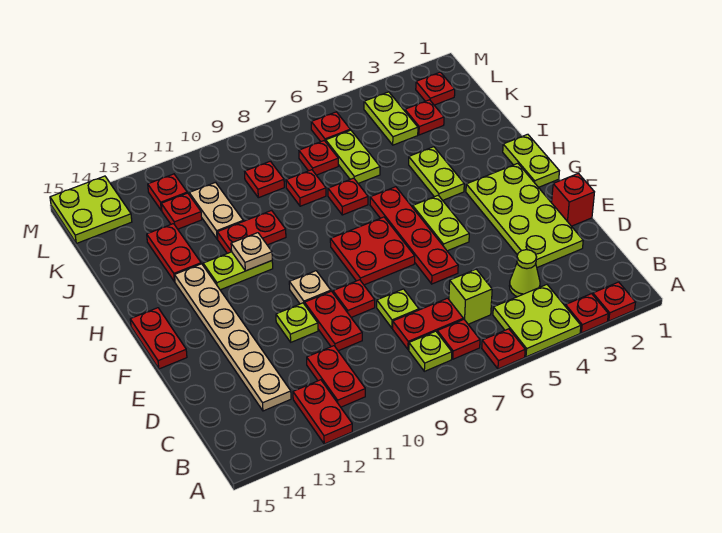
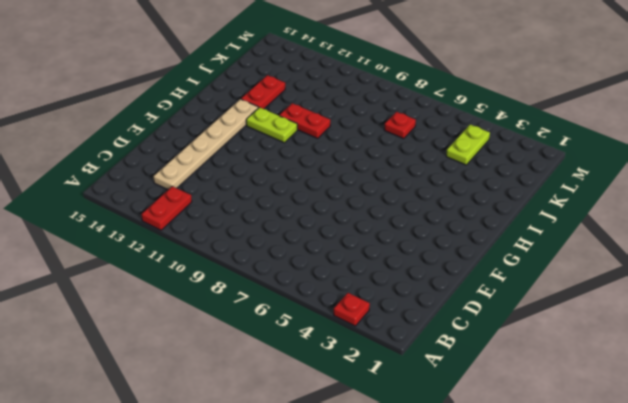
none -> red 1x1 plate [593,282,636,321]
none -> lime 2x2 plate [493,285,581,357]
none -> red 1x1 plate [482,329,525,369]
none -> red 1x1 plate [437,319,480,359]

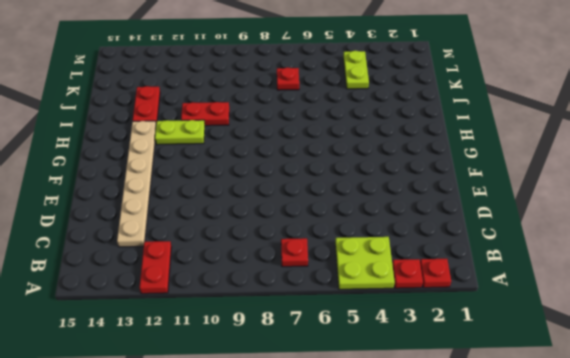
none -> red 1x1 plate [482,329,525,369]
none -> lime 1x1 plate [409,331,452,371]
none -> red 1x2 plate [307,346,365,407]
none -> lime 1x1 cone [509,250,540,297]

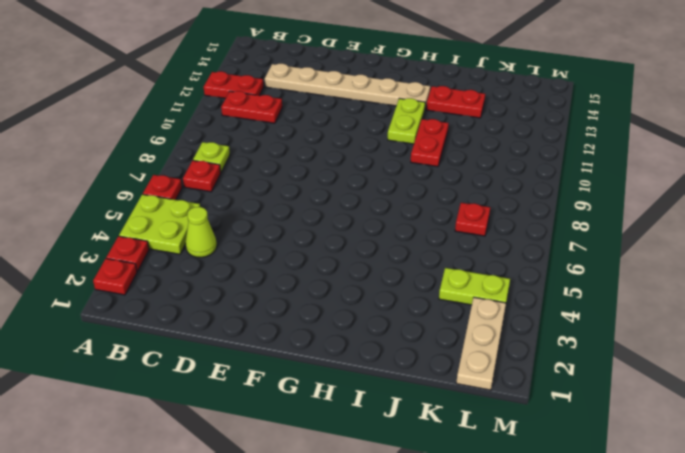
tan 1x3 plate [456,297,506,390] -> red 1x1 plate [416,72,455,105]
none -> lime 1x1 brick [449,269,492,324]
none -> red 1x2 plate [393,298,463,350]
none -> lime 2x4 plate [466,163,583,267]
none -> lime 1x1 plate [377,289,419,328]

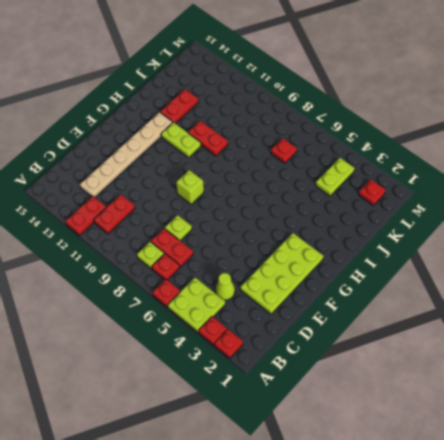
lime 1x1 brick [176,170,204,204] -> lime 1x1 brick moved to [449,269,492,324]
none -> red 1x2 plate [305,291,362,351]
none -> red 1x1 brick [552,173,594,226]
none -> red 1x4 plate [370,187,458,284]
none -> red 1x1 plate [333,280,375,317]

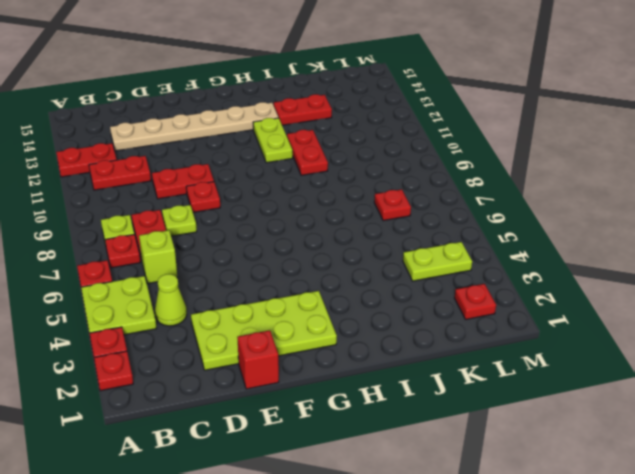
none -> red 1x4 plate [370,187,458,284]
none -> lime 1x1 plate [276,303,318,342]
none -> lime 1x2 plate [413,195,469,251]
none -> red 2x2 plate [330,217,415,285]

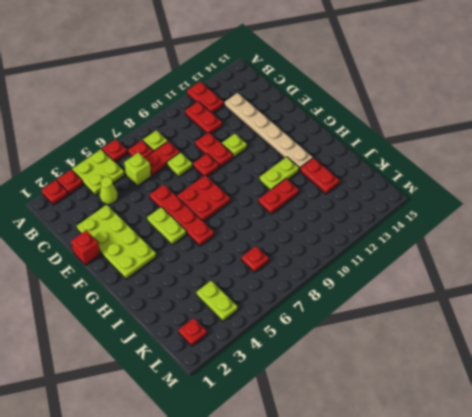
none -> tan 1x1 plate [289,271,331,304]
none -> red 1x2 plate [130,308,187,369]
none -> lime 1x2 plate [503,134,559,187]
none -> lime 1x2 plate [409,147,464,200]

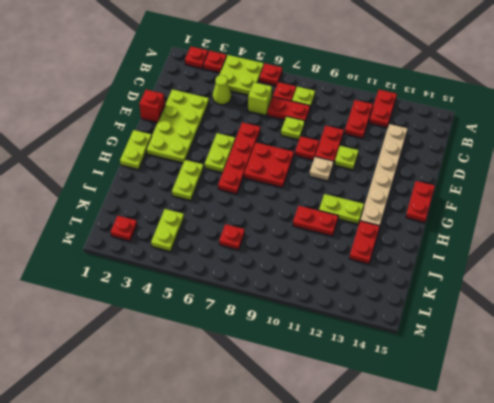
none -> red 1x1 plate [328,178,368,215]
none -> lime 1x2 plate [326,130,380,183]
none -> red 1x1 plate [286,170,326,206]
none -> tan 1x2 plate [189,182,243,239]

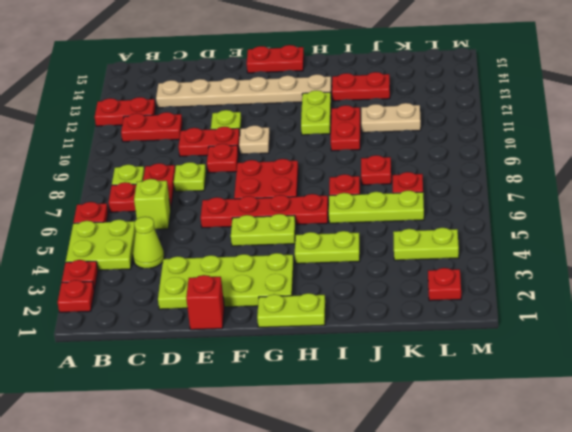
lime 1x3 plate [329,191,424,223] -> lime 1x2 plate [326,130,380,183]
none -> red 1x1 plate [405,100,444,135]
none -> red 1x1 plate [245,161,284,198]
none -> red 1x1 plate [161,193,202,229]
none -> red 1x1 plate [311,112,350,142]

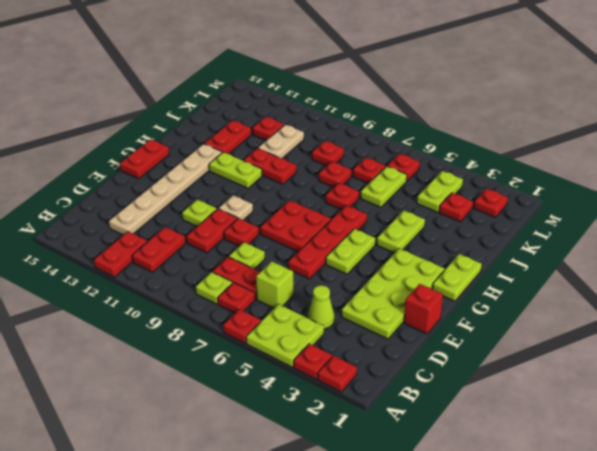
none -> red 1x1 plate [148,174,187,211]
none -> lime 2x2 plate [50,176,132,243]
none -> tan 1x1 plate [231,233,272,271]

